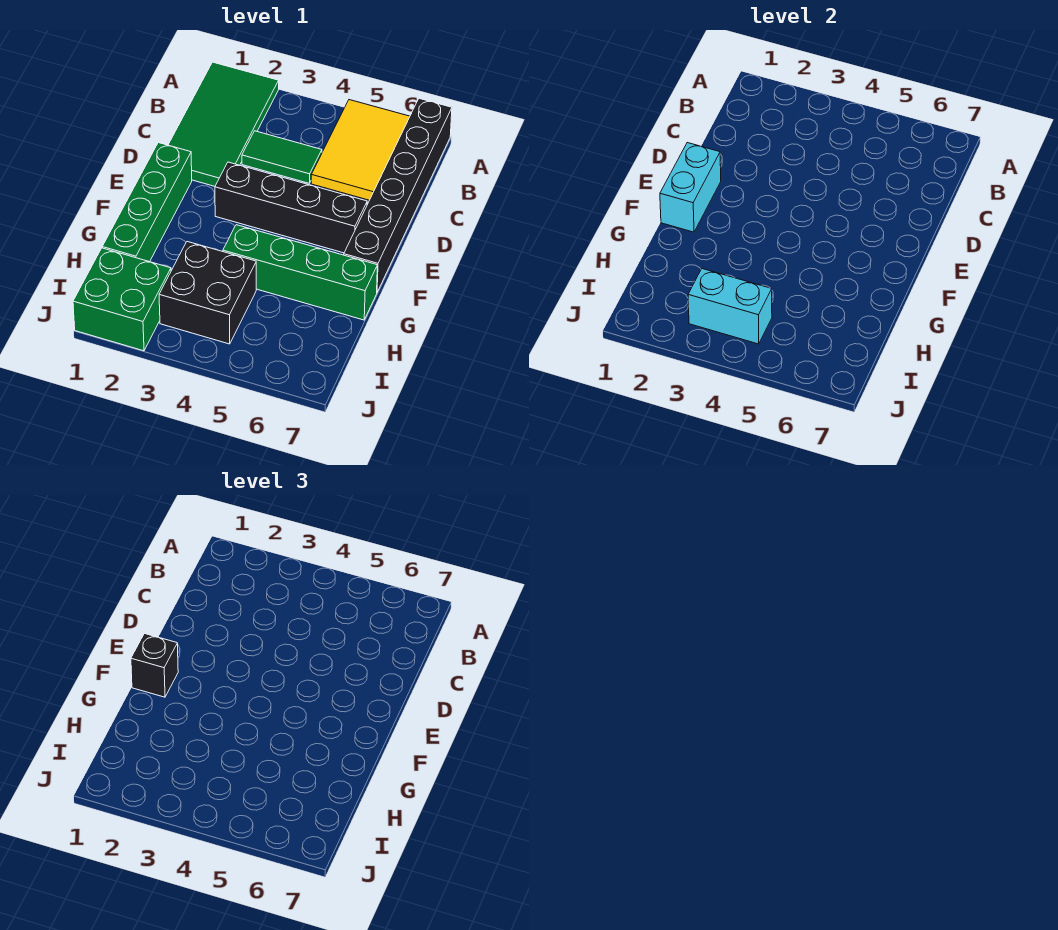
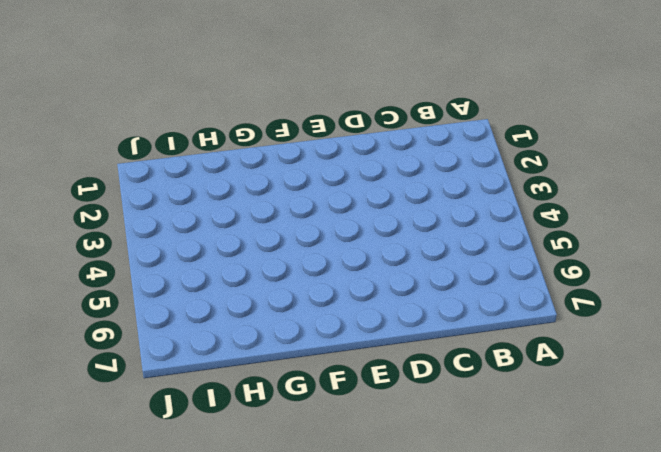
none -> green 2x4 tile [168,62,279,186]
none -> yellow 2x3 tile [311,100,410,200]
none -> black 1x6 brick [344,98,452,292]

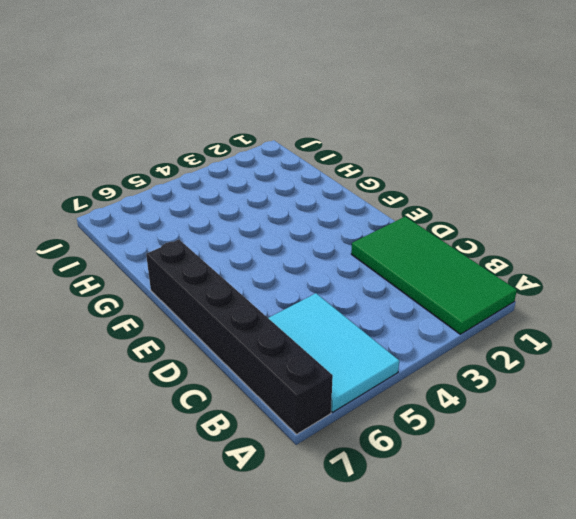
cyan 2x3 tile [269,293,399,412] -> yellow 2x3 tile [311,100,410,200]
none -> green 1x2 tile [242,131,322,183]
none -> green 1x4 brick [102,143,192,262]
none -> black 1x4 brick [215,162,367,253]

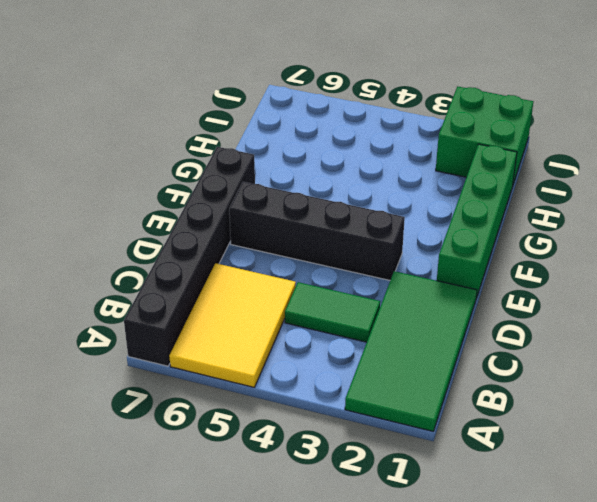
none -> green 1x4 brick [223,225,377,320]
none -> black 2x2 brick [159,242,256,344]
none -> cyan 1x2 brick [660,143,721,232]

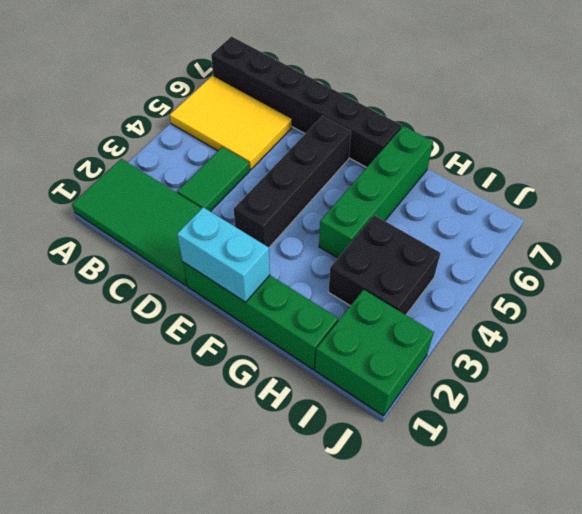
none -> cyan 1x2 brick [688,269,772,344]
none -> black 1x1 brick [131,634,178,697]

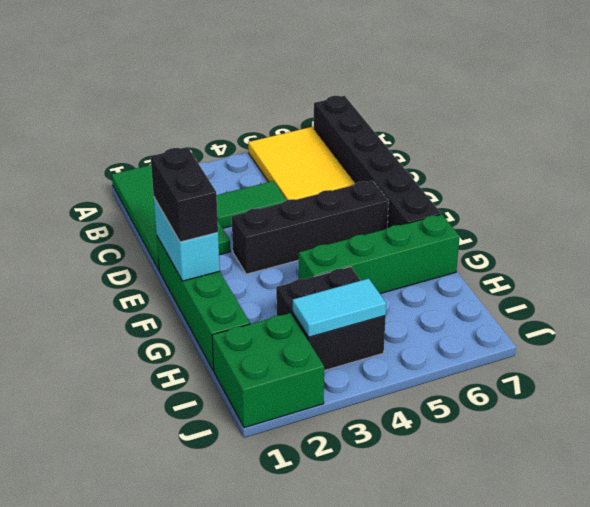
black 1x2 brick [151,147,218,242] -> black 1x1 brick [131,634,178,697]
cyan 1x2 tile [293,279,386,337] -> cyan 1x2 brick [688,269,772,344]

